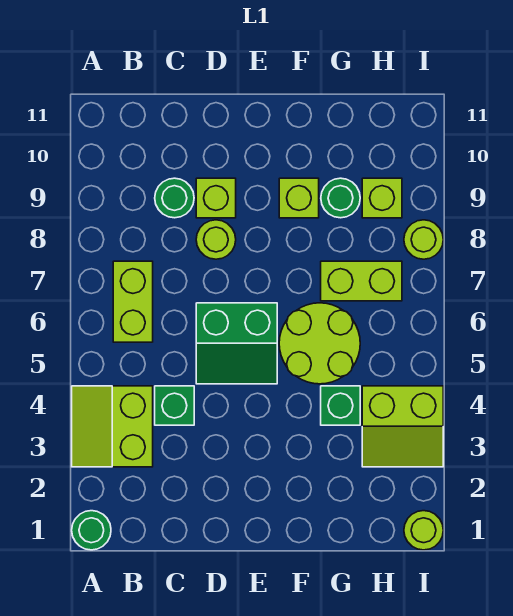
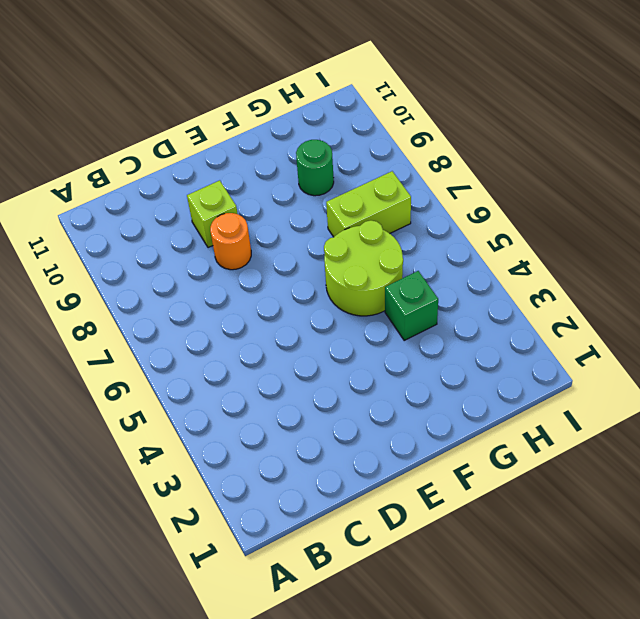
orange 1x1 round brick [210,213,251,270] -> lime 1x1 round brick [196,220,236,259]
none -> green 1x1 round brick [72,511,111,550]
none -> lime 2x2 slope [72,386,153,467]
none -> lime 1x2 brick [113,261,153,342]

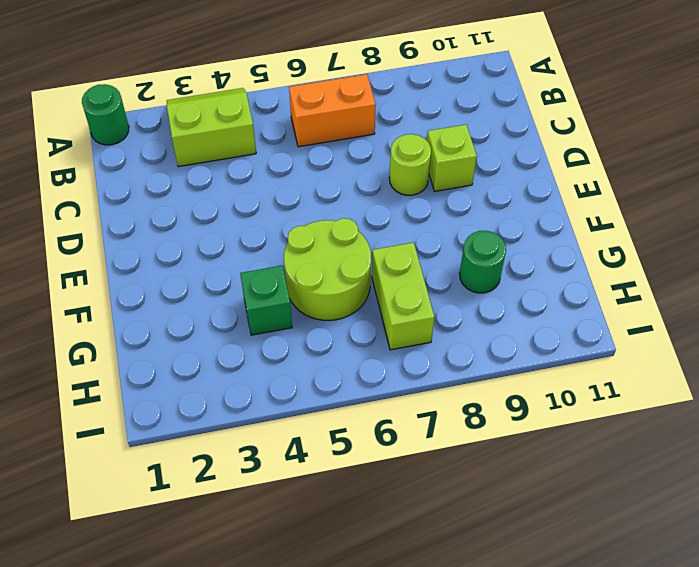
orange 1x2 brick [289,74,376,147] -> lime 1x2 brick [113,261,153,342]
none -> green 1x1 brick [155,386,194,425]
none -> green 1x1 round brick [155,178,194,218]
none -> green 2x2 slope [196,303,277,384]

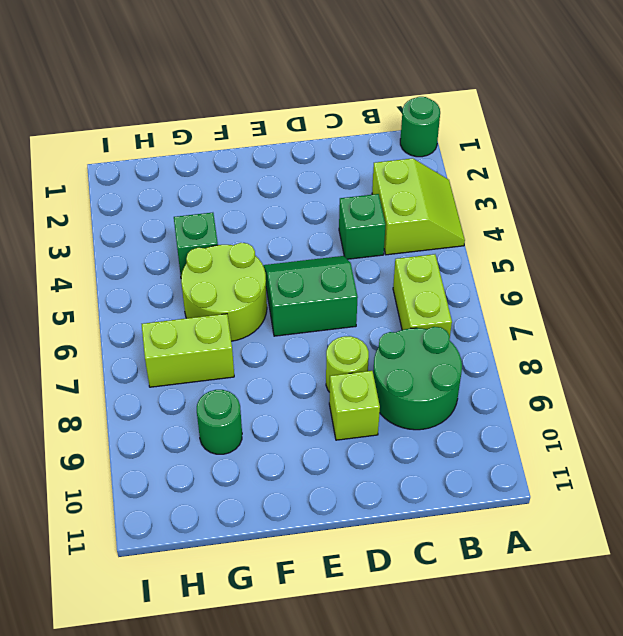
green 2x2 round brick [373,327,462,430] -> green 1x1 round brick [155,178,194,218]
none -> lime 1x1 brick [279,178,319,218]
none -> lime 2x2 slope [362,386,443,467]
none -> lime 1x1 brick [362,178,402,218]

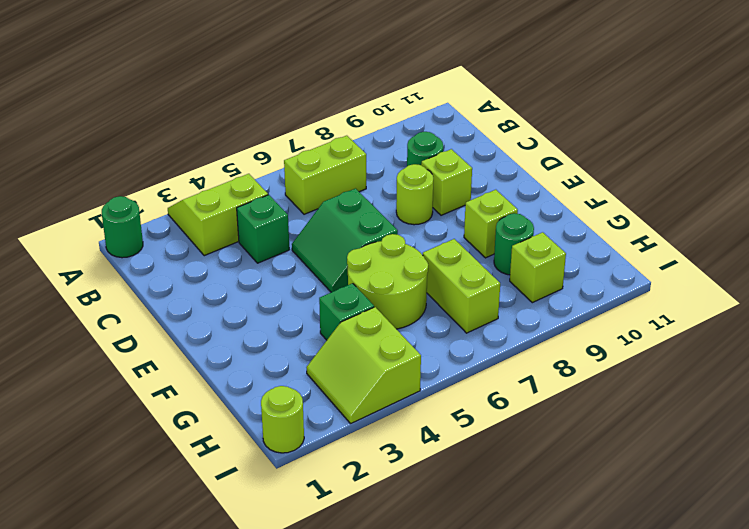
none -> lime 1x1 round brick [404,220,443,259]

